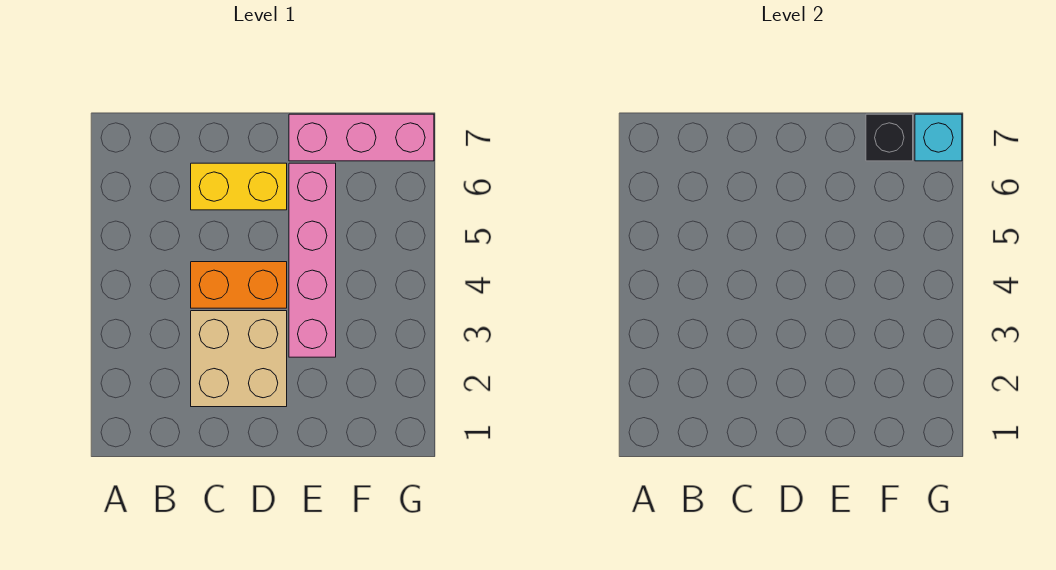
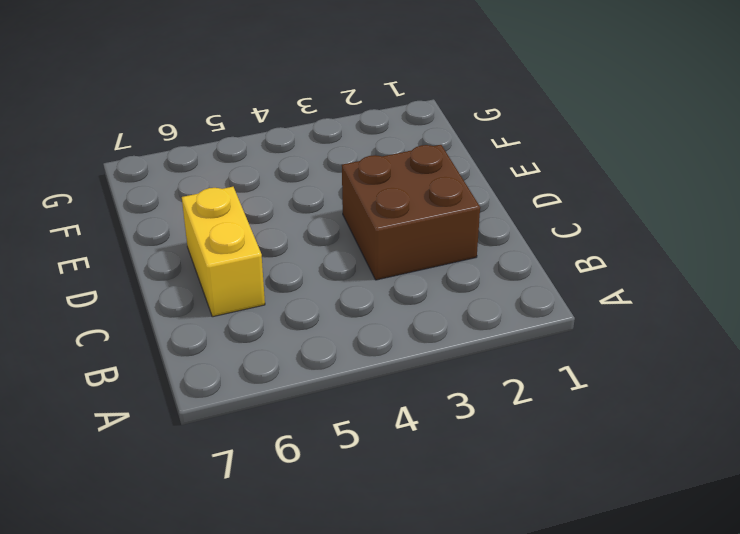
brown 2x2 brick [342,145,480,280] -> tan 2x2 brick [191,311,287,407]
none -> orange 1x2 brick [191,262,287,308]
none -> pink 1x4 brick [289,163,336,357]

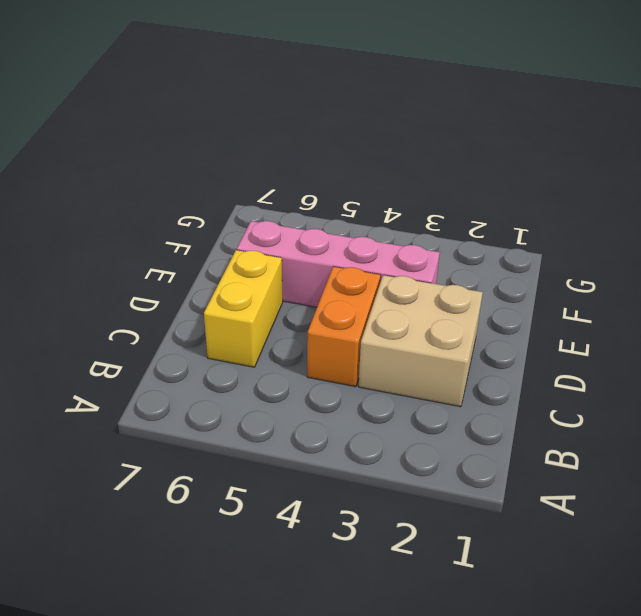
none -> pink 1x3 brick [289,114,434,161]
none -> black 1x1 brick [866,114,913,161]

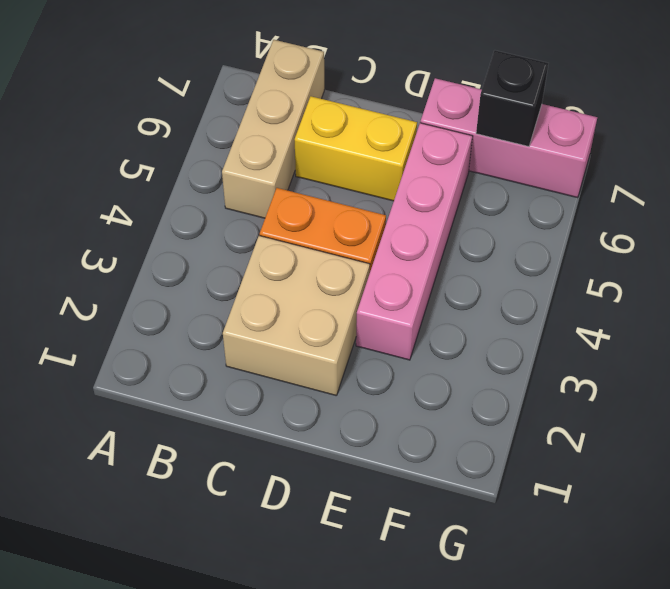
tan 1x3 brick [222,40,324,218] -> none
none -> cyan 1x1 brick [915,114,962,161]

